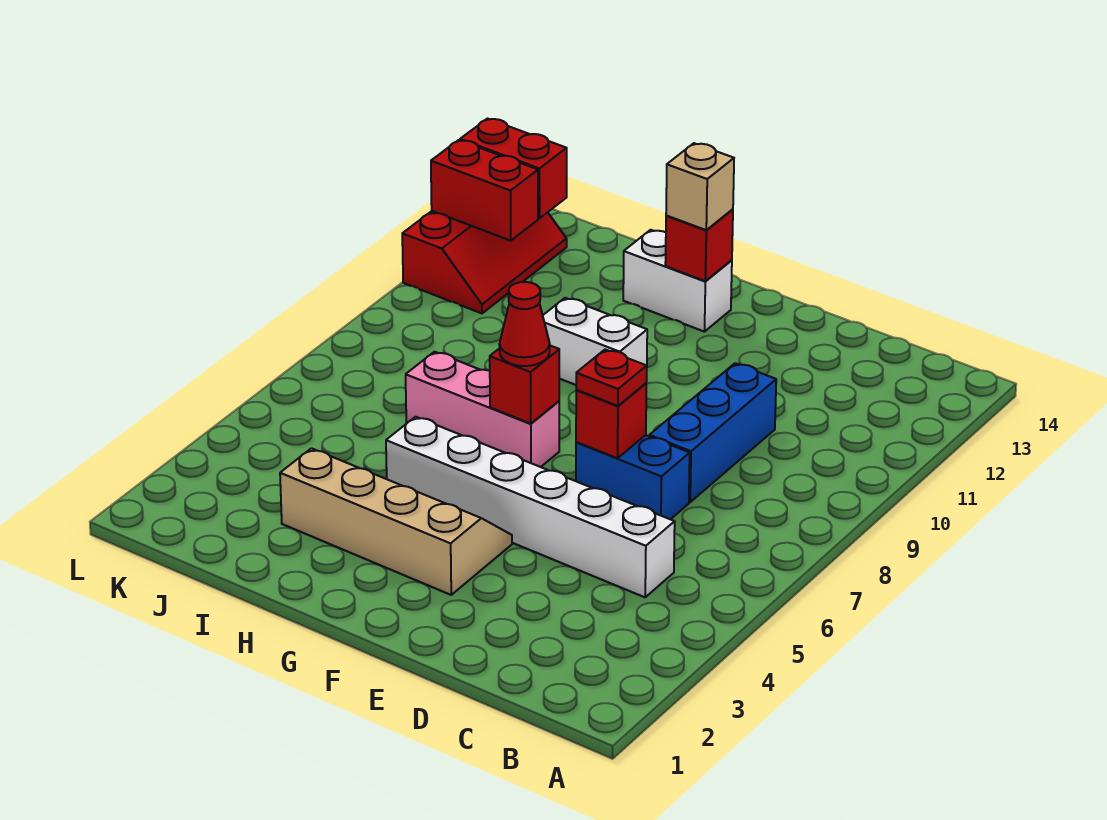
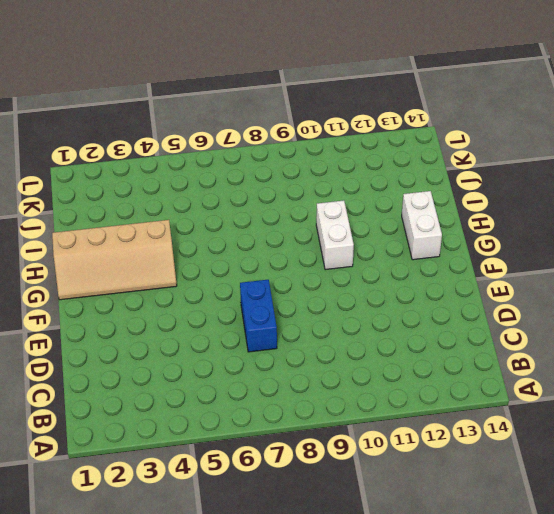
tan 2x4 slope [52,220,177,300] -> tan 2x4 slope turned to [280,448,512,595]
none -> white 1x6 brick [386,417,675,597]
none -> blue 1x3 brick [649,363,776,502]
none -> pink 1x3 brick [406,352,559,467]

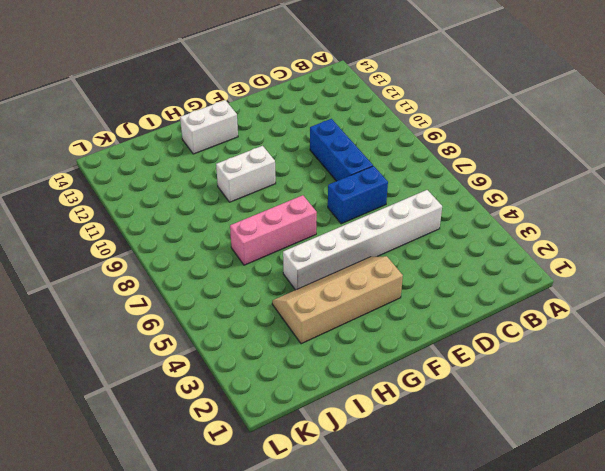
none -> red 2x3 slope [402,211,567,313]
none -> red 1x1 brick [576,383,646,458]
none -> red 1x1 brick [490,346,559,424]

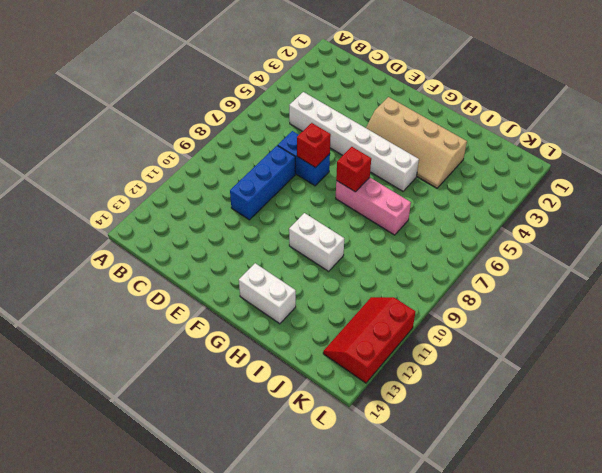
none -> red 1x1 brick [665,209,733,281]
none -> red 1x2 brick [431,140,538,241]
none -> red 1x2 brick [460,119,567,218]

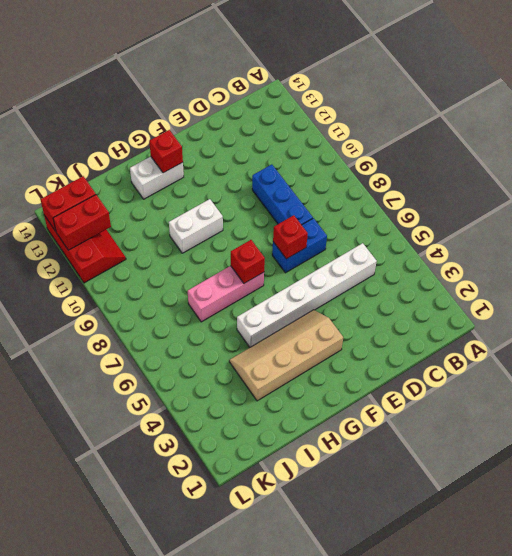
none -> red 1x1 plate [576,350,647,406]
none -> red 1x1 cone [499,282,550,366]
none -> tan 1x1 brick [666,143,734,230]

